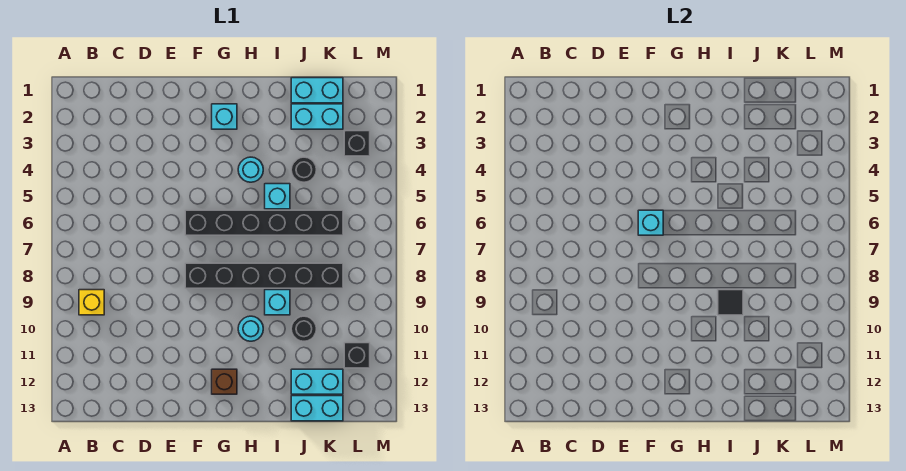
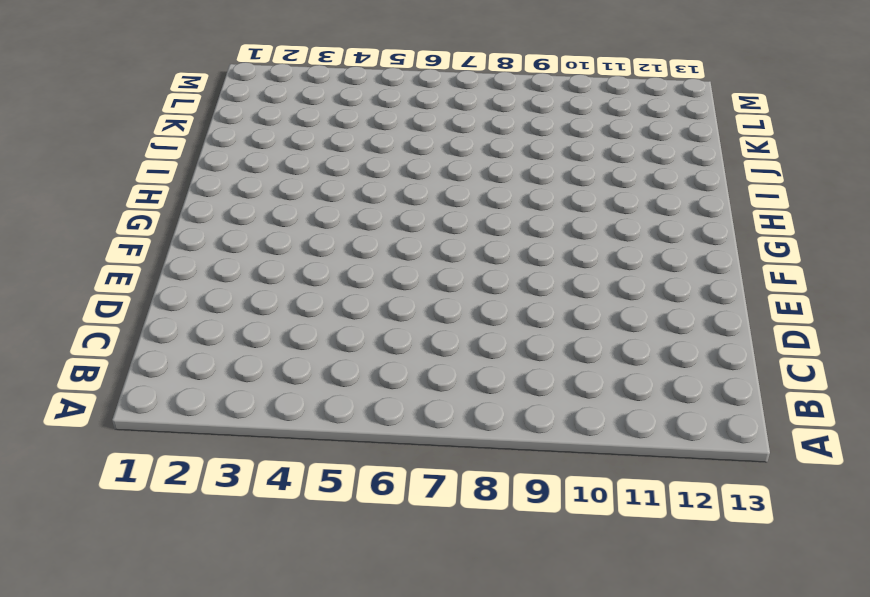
none -> yellow 1x1 brick [79,290,104,315]
none -> black 1x6 brick [185,210,343,235]
none -> black 1x6 brick [185,263,343,288]

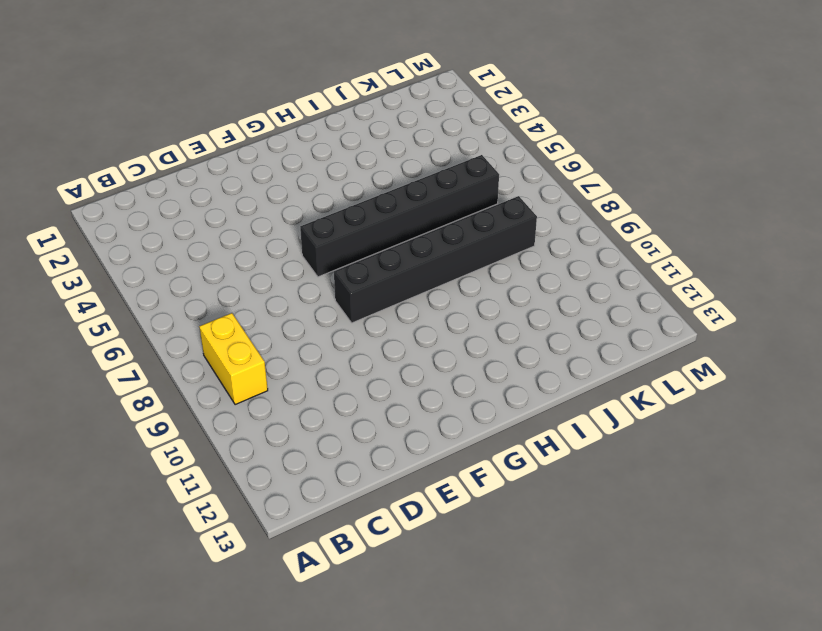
yellow 1x2 brick [199,313,268,405] -> yellow 1x1 brick [79,290,104,315]
none -> cyan 1x1 brick [212,104,237,129]
none -> brown 1x1 brick [212,369,237,394]
none -> cyan 1x1 round brick [238,157,263,182]

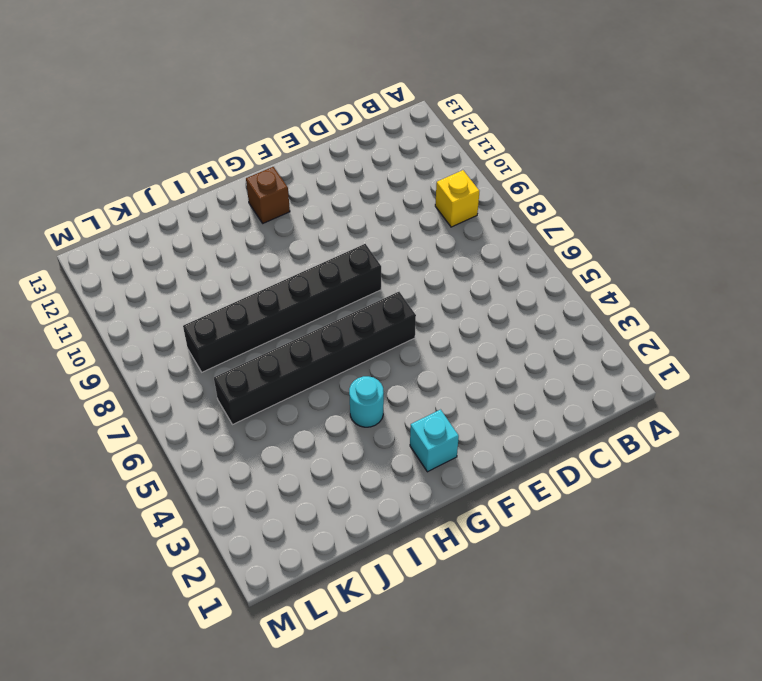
none -> cyan 1x1 round brick [238,316,263,341]
none -> cyan 1x1 brick [265,184,290,209]
none -> cyan 1x1 brick [265,290,290,315]

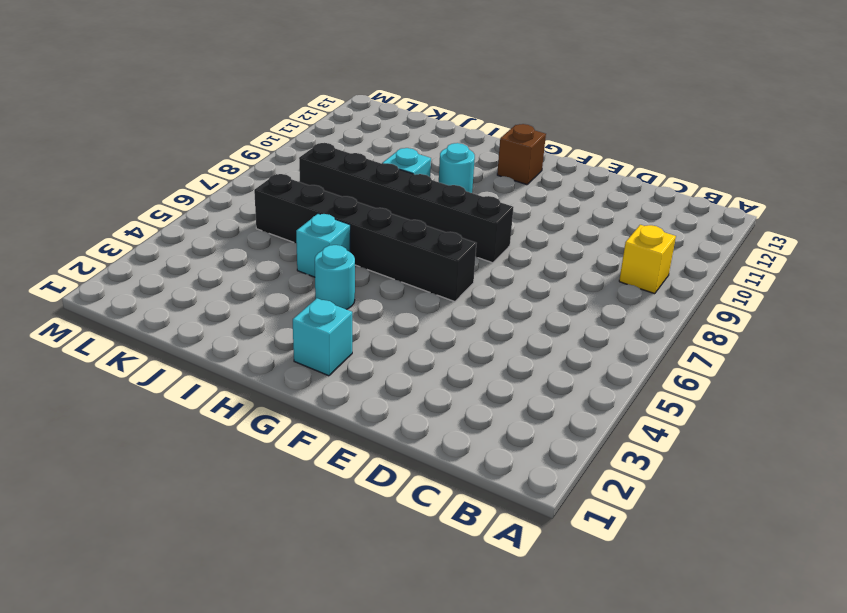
none -> cyan 1x2 brick [291,78,343,103]
none -> cyan 1x2 brick [291,104,343,129]
none -> black 1x1 round brick [291,157,316,182]

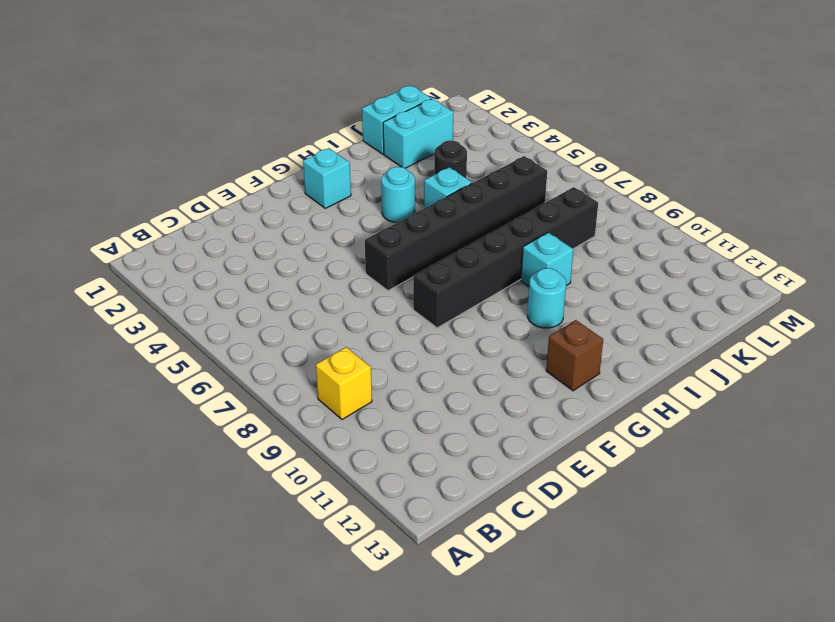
none -> black 1x1 round brick [291,316,316,341]
none -> cyan 1x2 brick [291,369,343,394]
none -> cyan 1x2 brick [291,396,343,421]

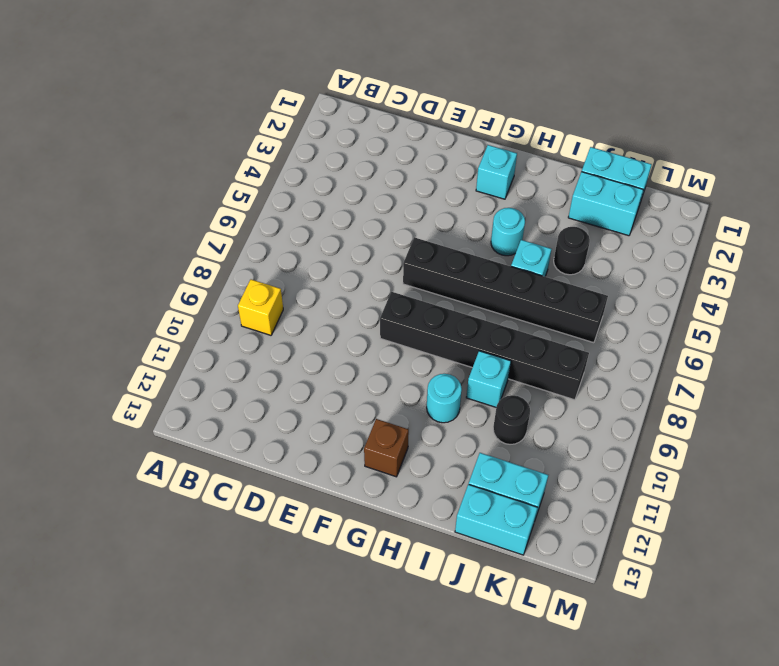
none -> black 1x1 brick [344,131,370,156]
none -> black 1x1 brick [344,343,370,368]
none -> cyan 1x1 brick [638,210,663,235]

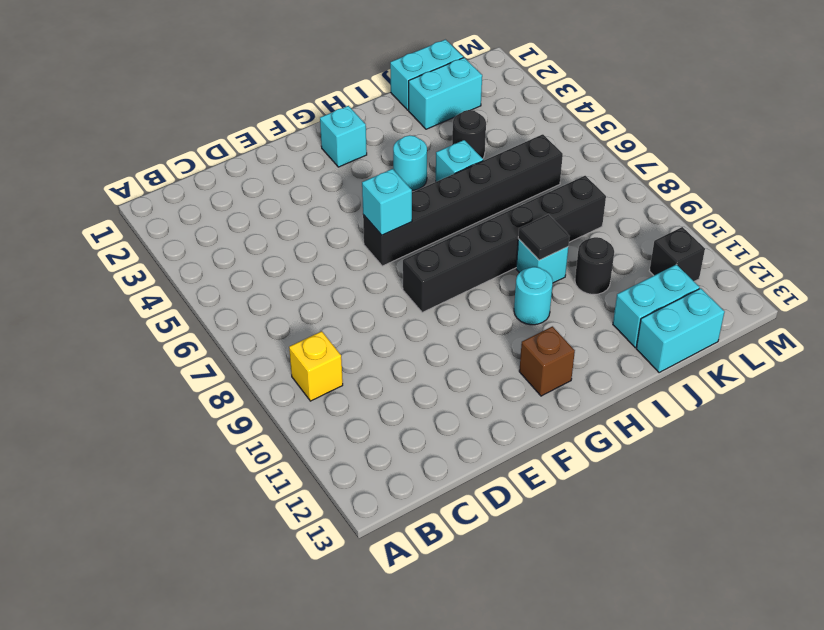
none -> black 1x1 brick [344,131,370,156]

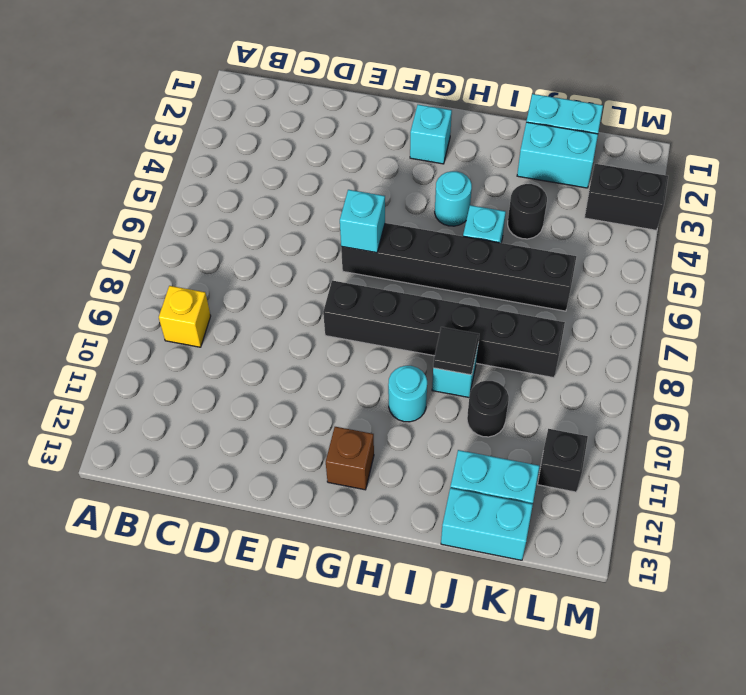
black 1x2 brick [584,164,668,230] -> black 1x1 brick [344,131,370,156]

